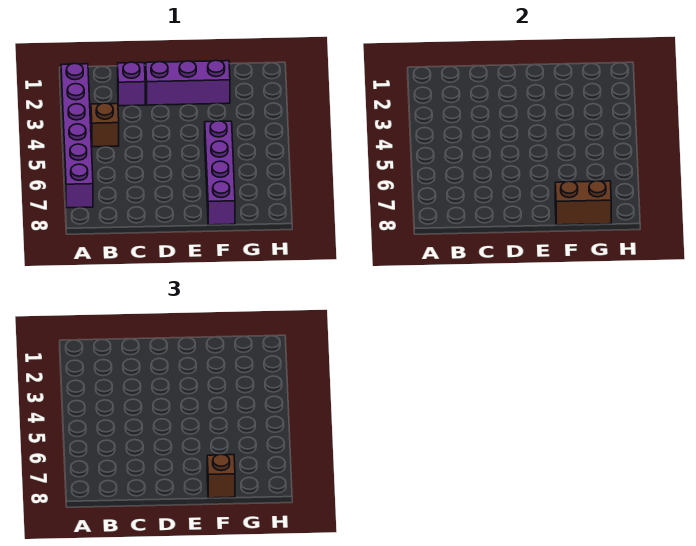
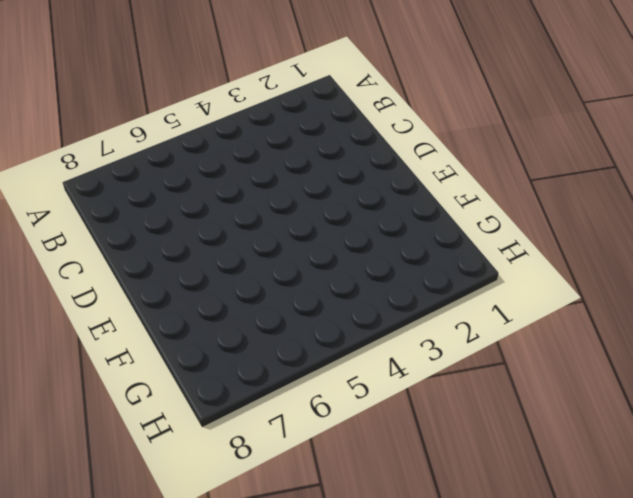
none -> purple 1x6 brick [61,63,93,208]
none -> brown 1x1 brick [91,103,119,147]

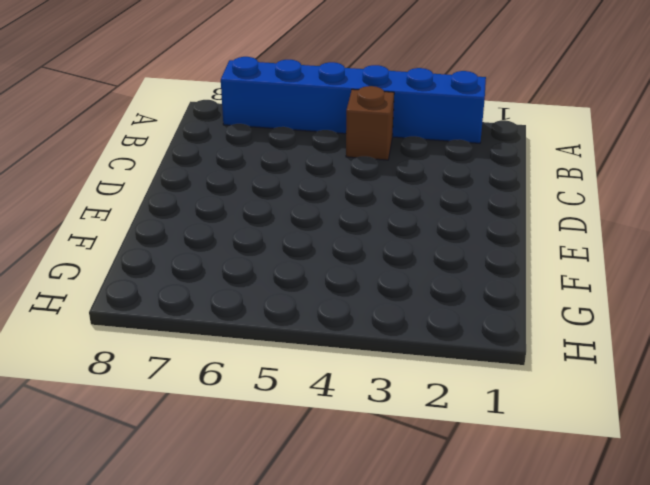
blue 1x6 brick [221,57,486,143] -> purple 1x6 brick [61,63,93,208]
none -> purple 1x1 brick [118,62,145,106]
none -> purple 1x3 brick [146,60,230,105]

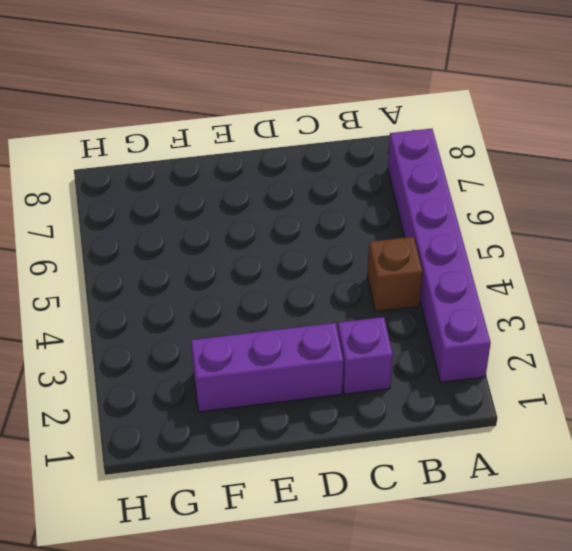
none -> purple 1x4 brick [205,121,235,225]
none -> brown 1x2 brick [555,181,611,225]

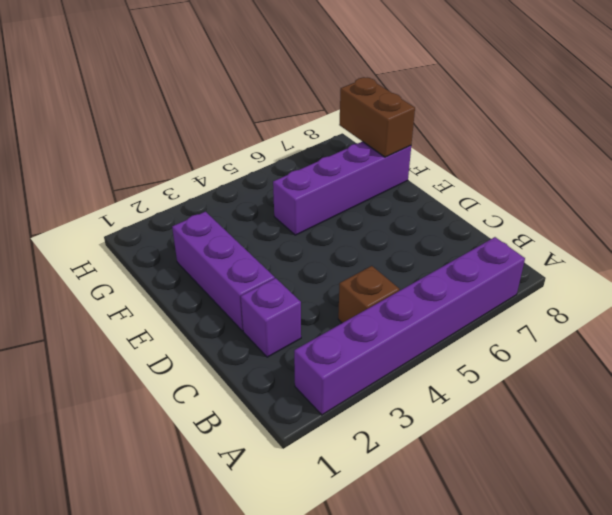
none -> brown 1x1 brick [207,454,235,498]

